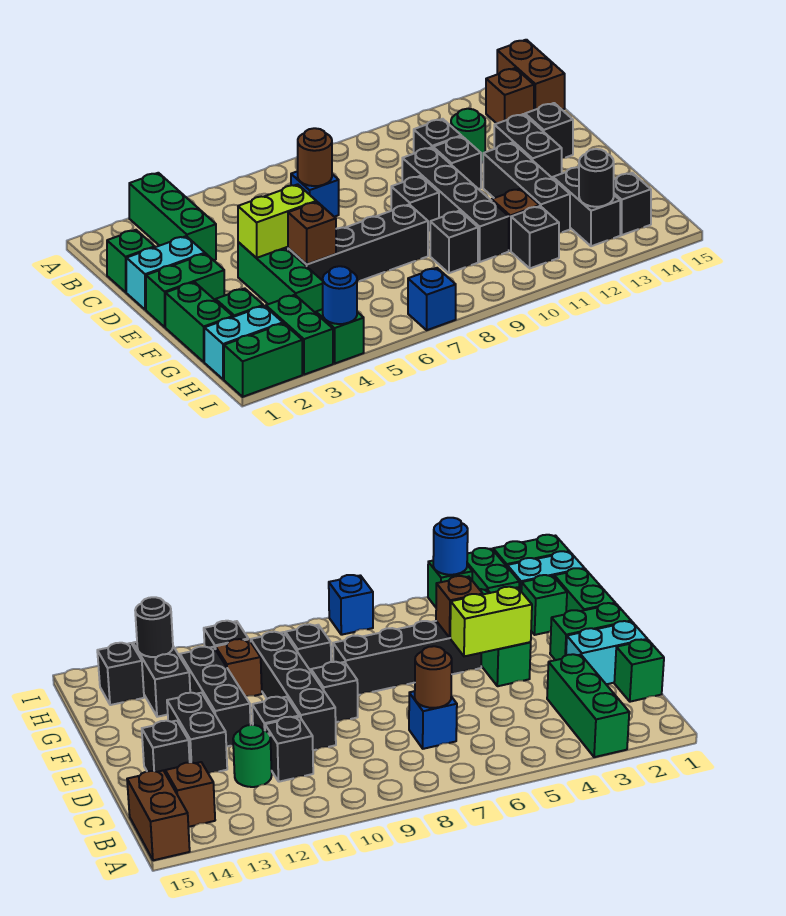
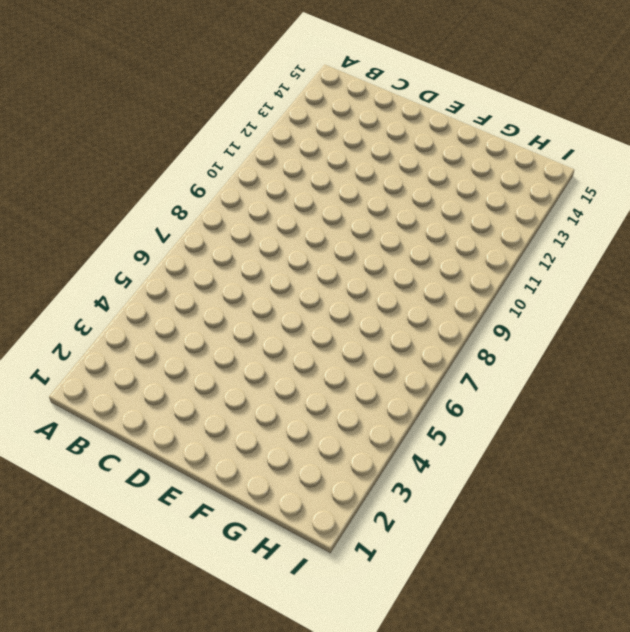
none -> green 1x3 brick [129,173,216,260]
none -> brown 1x2 brick [497,40,565,110]
none -> brown 1x1 brick [486,68,534,123]
none -> green 1x1 brick [107,230,155,292]

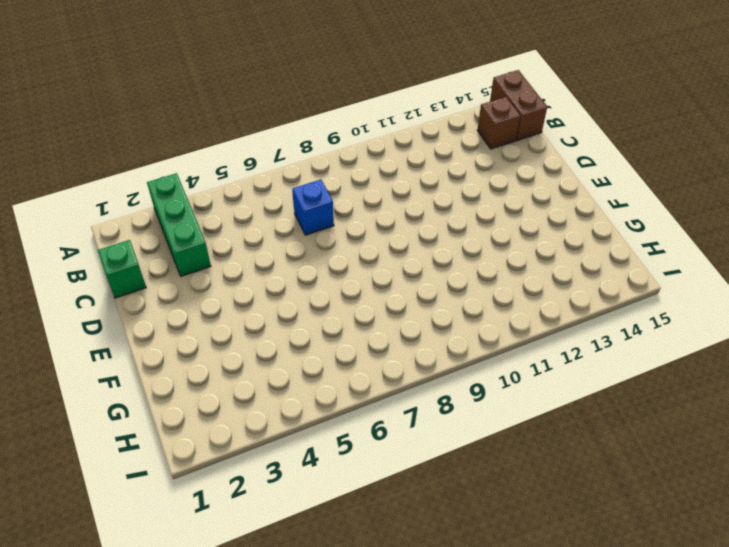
none -> black 1x1 brick [414,119,461,153]
none -> green 1x1 round brick [451,109,485,163]
none -> cyan 1x2 brick [126,236,205,310]
none -> black 1x4 brick [402,147,509,262]

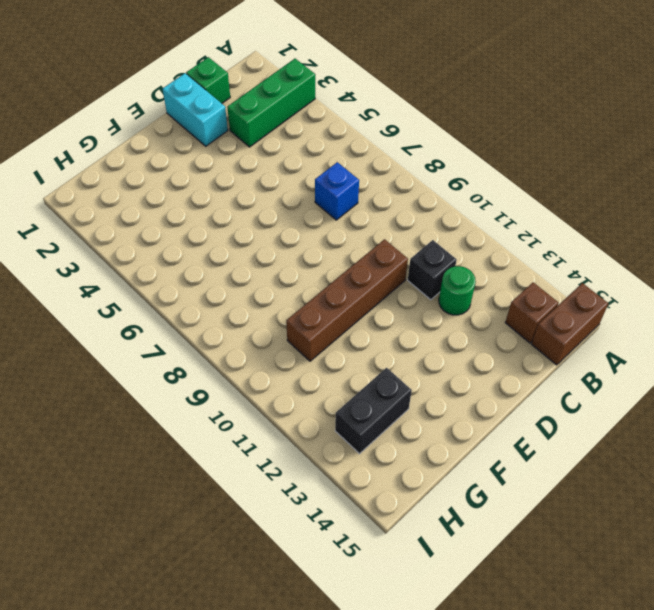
brown 1x4 brick [286,239,408,361] -> black 1x4 brick [402,147,509,262]
none -> black 1x1 brick [433,136,481,189]
none -> black 1x2 brick [494,114,562,178]
none -> black 1x1 brick [525,103,573,158]
none -> green 1x2 brick [146,254,224,327]

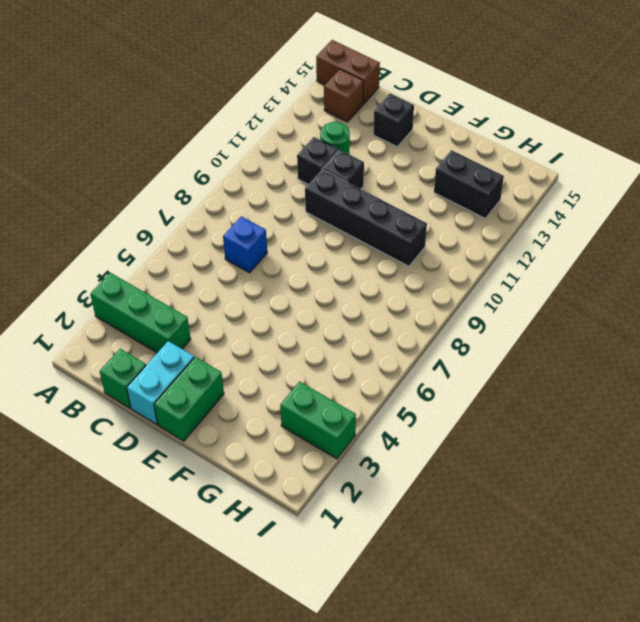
none -> black 1x2 brick [494,114,562,178]
none -> green 1x3 brick [238,242,323,313]
none -> black 1x1 brick [391,176,439,231]
none -> black 1x3 brick [483,143,570,233]

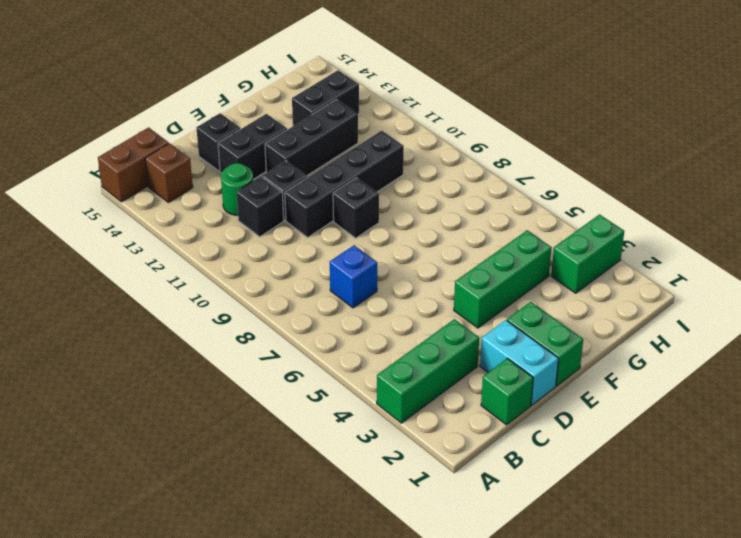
none -> green 1x2 brick [165,282,233,362]
none -> black 1x4 brick [288,205,428,282]
none -> green 1x1 brick [216,288,263,317]
none -> black 1x1 brick [430,211,478,273]

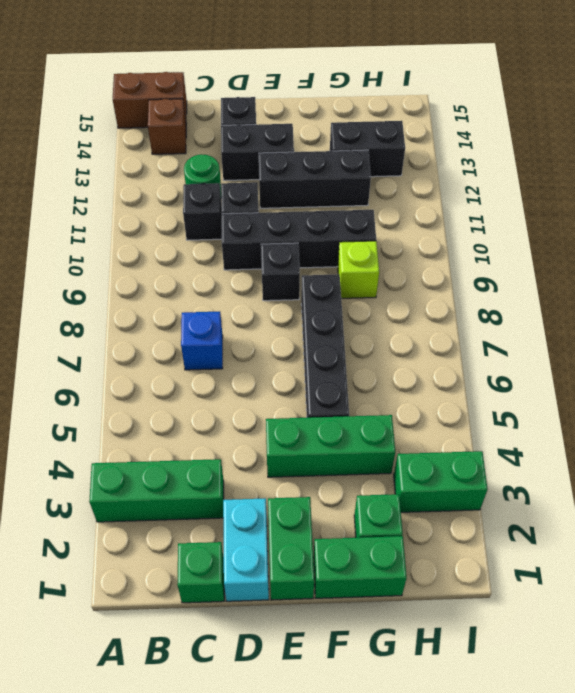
lime 1x1 brick [338,241,379,298] -> black 1x1 brick [430,211,478,273]
none -> brown 1x1 brick [492,189,539,251]
none -> cyan 1x2 brick [204,306,283,379]
none -> black 1x1 brick [511,206,559,268]
none -> black 1x1 brick [614,173,651,235]

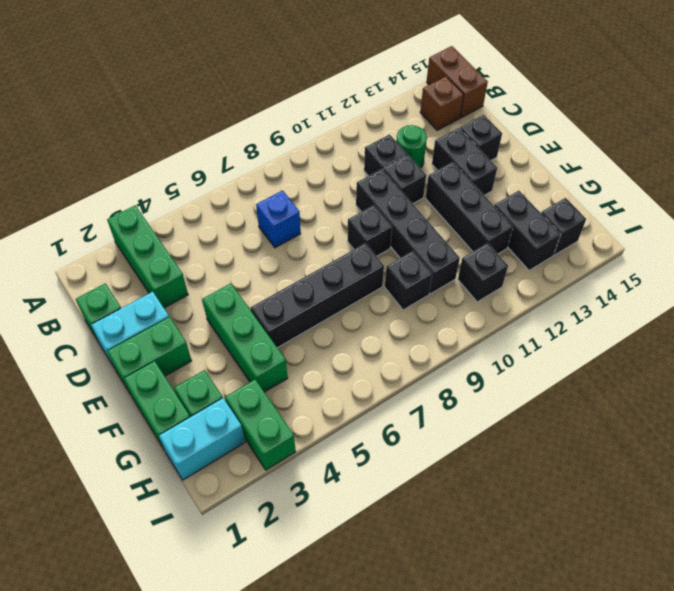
none -> brown 1x1 brick [492,189,539,251]
none -> green 1x2 brick [224,323,302,397]
none -> green 1x1 brick [316,309,364,363]
none -> blue 1x1 brick [408,268,456,330]

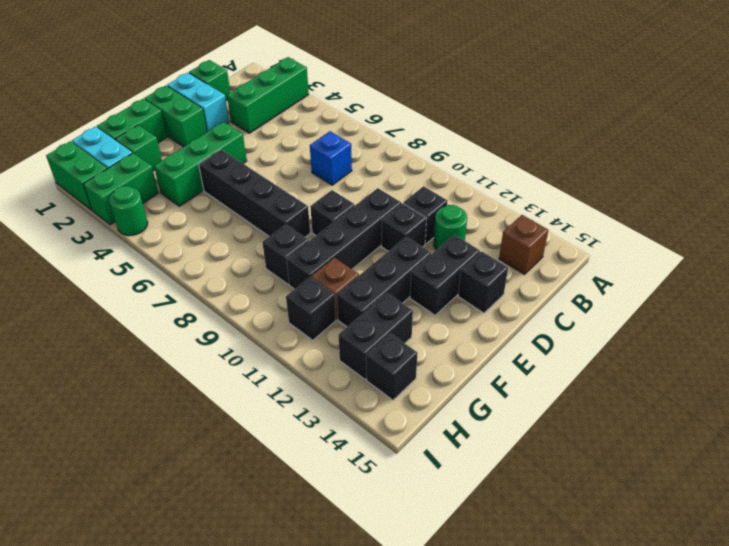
green 1x1 round brick [109,186,148,235] -> green 1x1 brick [316,309,364,363]
none -> brown 1x2 brick [497,40,565,110]
none -> blue 1x1 brick [408,268,456,330]
none -> brown 1x1 round brick [298,128,332,186]
none -> lime 1x2 brick [238,184,316,258]

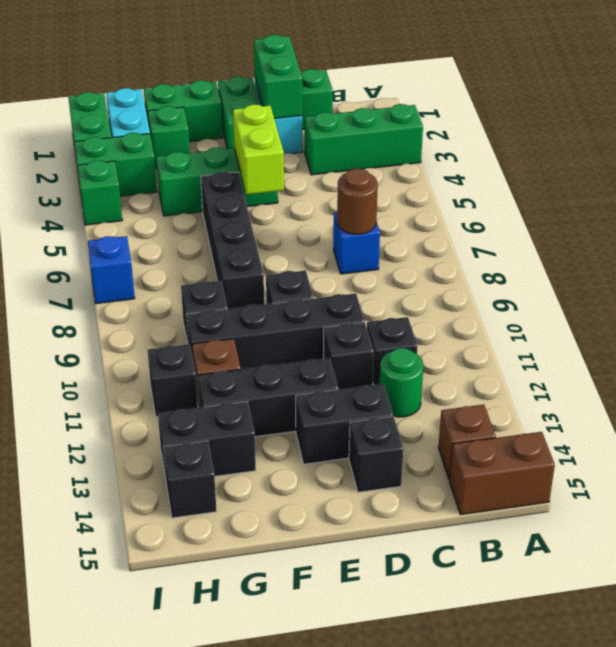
green 1x2 brick [254,35,302,119] -> none
none -> brown 1x1 brick [288,202,336,264]
none -> black 1x1 round brick [579,149,614,207]
none -> blue 1x1 round brick [323,266,357,324]

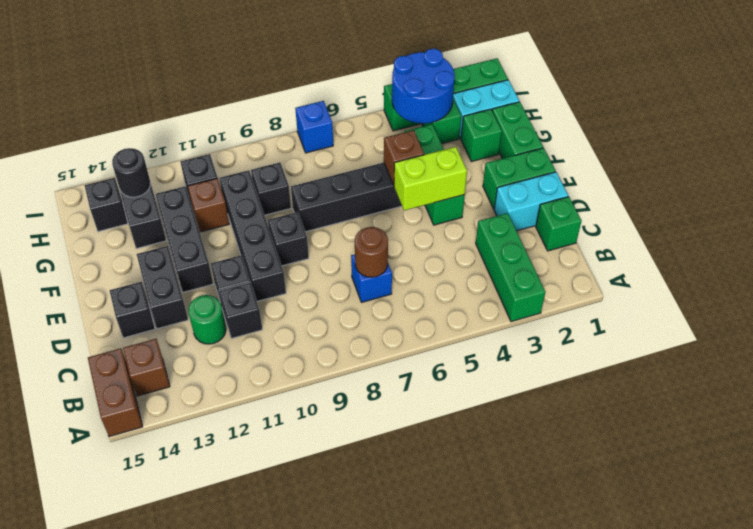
blue 2x2 round brick [392,49,455,124] -> blue 1x1 round brick [323,266,357,324]

